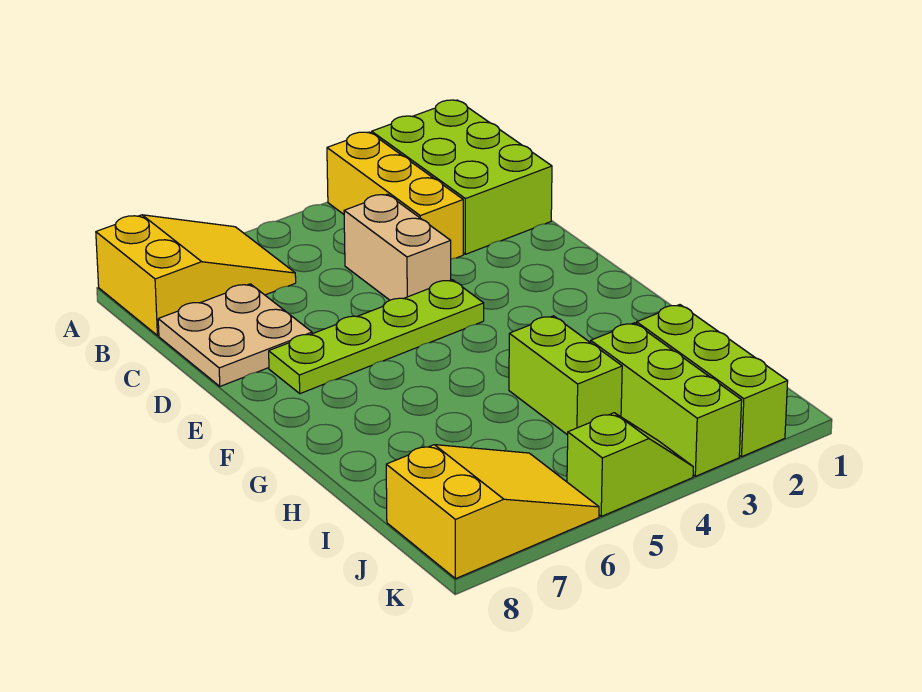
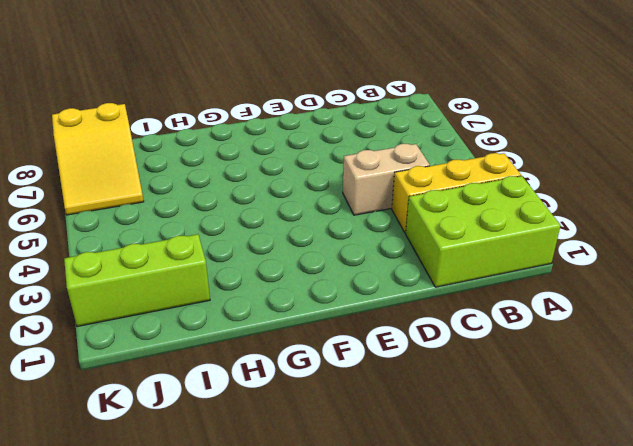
none -> yellow 2x3 slope [96,215,296,336]
none -> tan 2x2 plate [158,284,312,386]

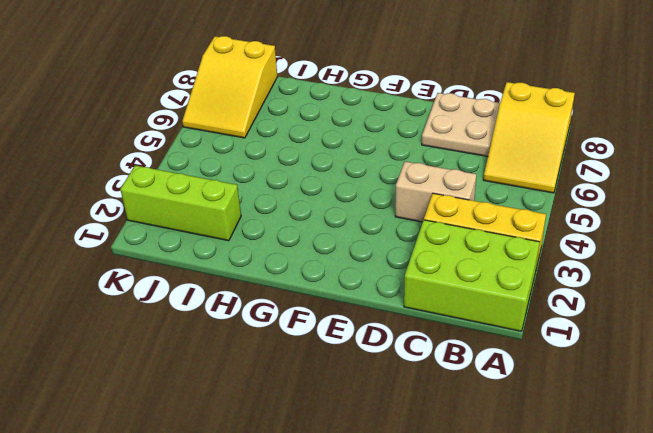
none -> lime 1x4 plate [269,280,484,394]
none -> lime 1x2 brick [509,316,622,435]

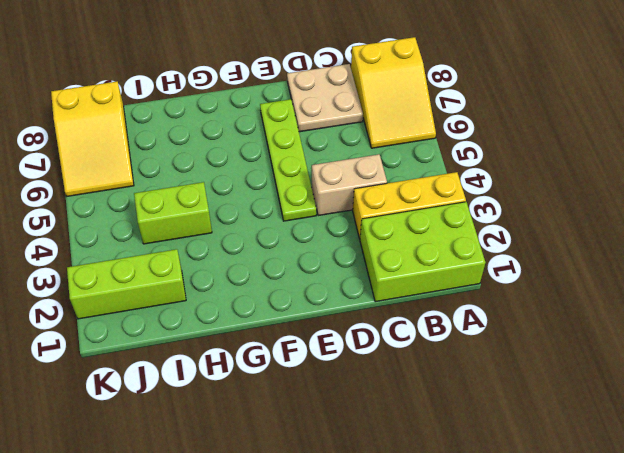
none -> lime 1x3 brick [591,323,742,476]
none -> lime 1x2 slope [567,413,693,516]

